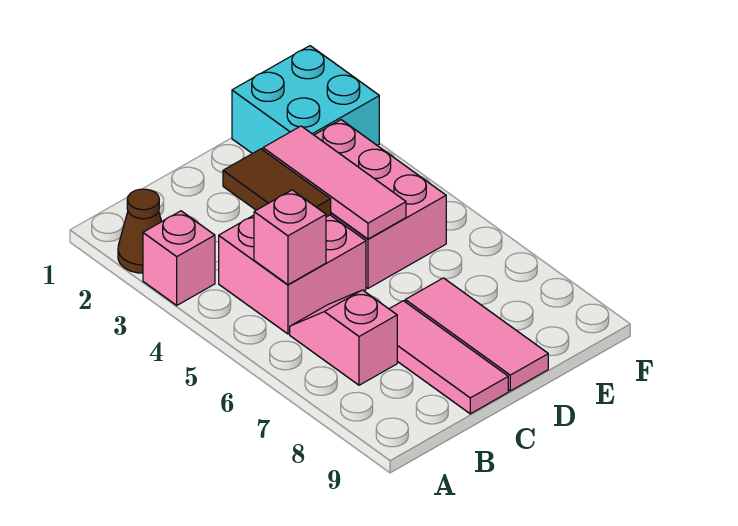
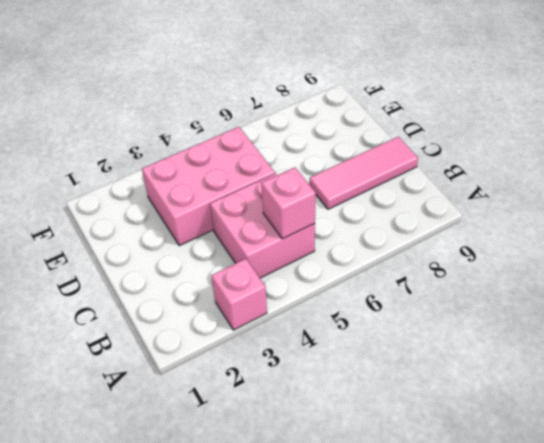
none -> brown 1x1 cone [118,189,162,273]
none -> pink 1x2 slope [290,290,397,385]

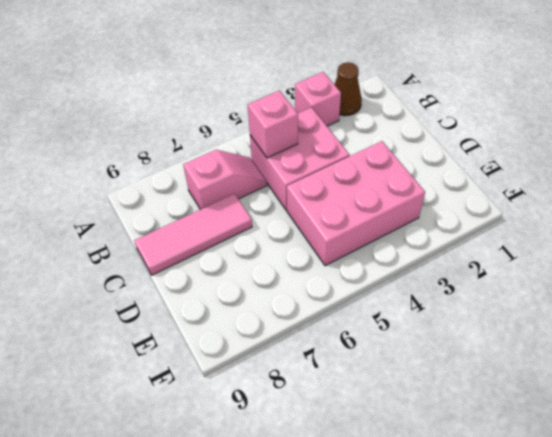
none -> pink 1x3 tile [405,278,548,391]
none -> cyan 2x2 brick [232,46,379,154]

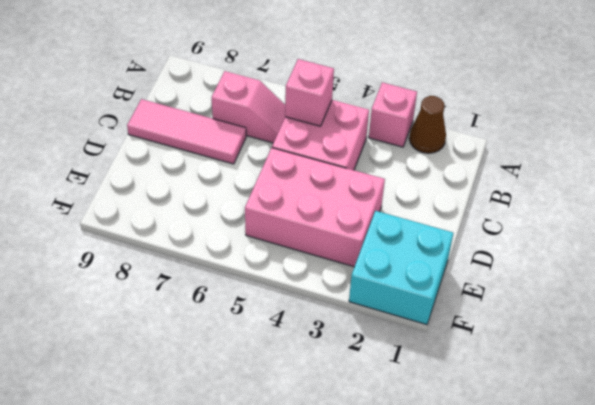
none -> pink 1x3 tile [405,278,548,391]
none -> brown 1x2 tile [223,149,331,217]

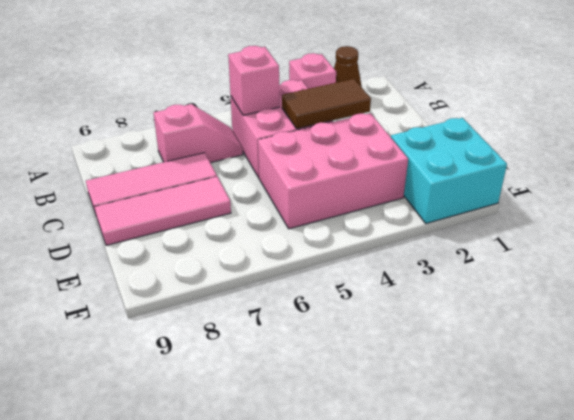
none -> pink 1x3 tile [263,126,406,239]

